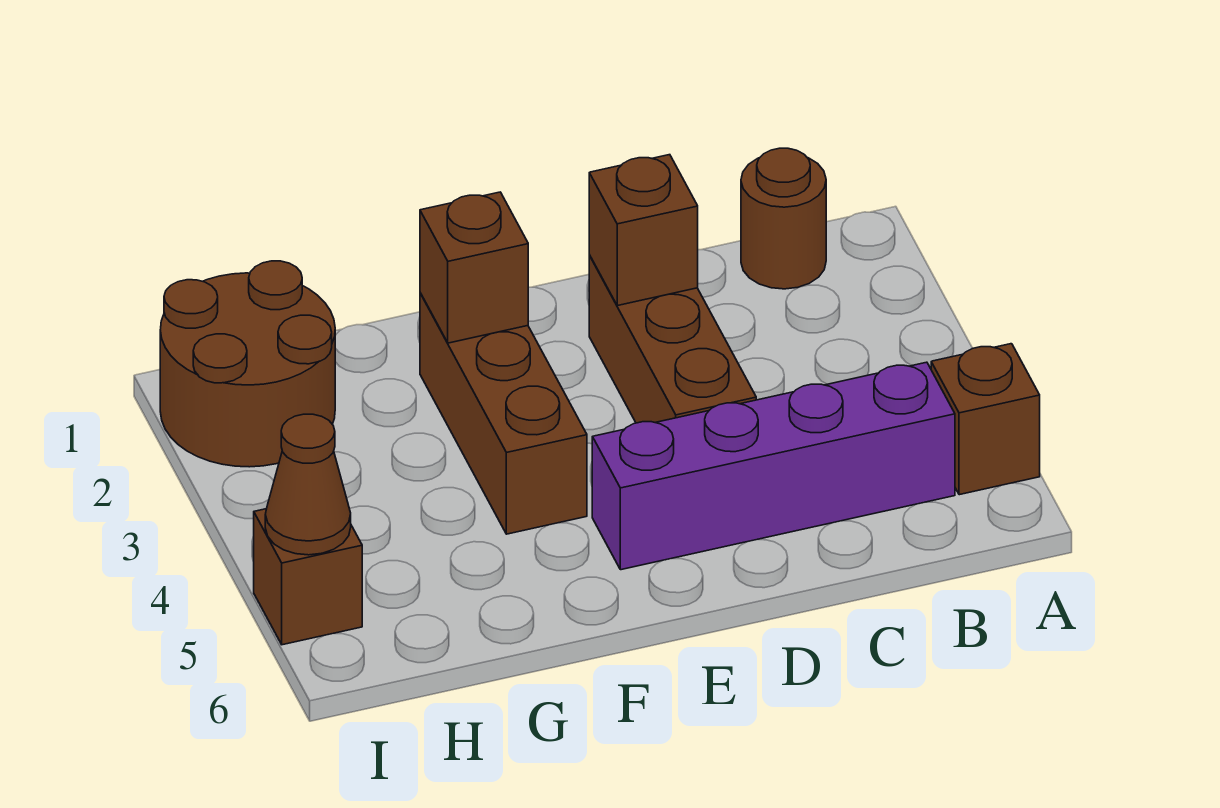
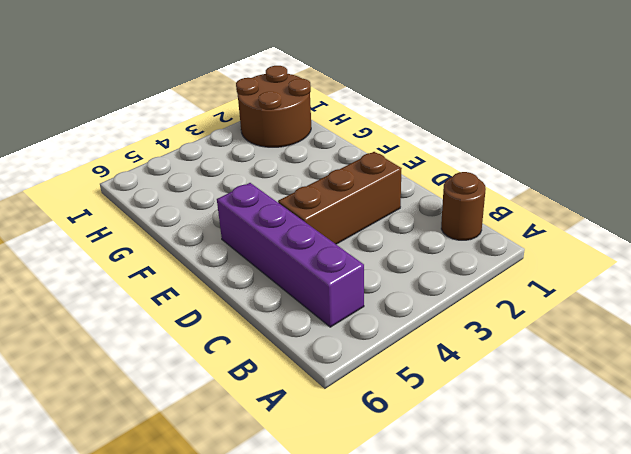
none -> brown 1x1 brick [931,344,1040,495]
none -> brown 1x3 brick [420,293,587,534]

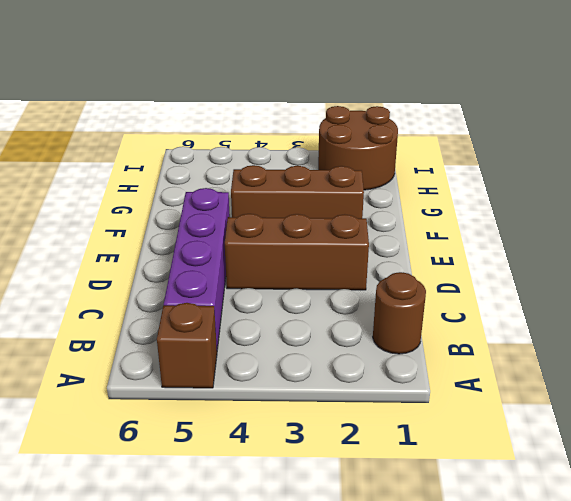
none -> brown 1x1 brick [254,509,362,645]
none -> brown 1x1 brick [589,155,698,306]

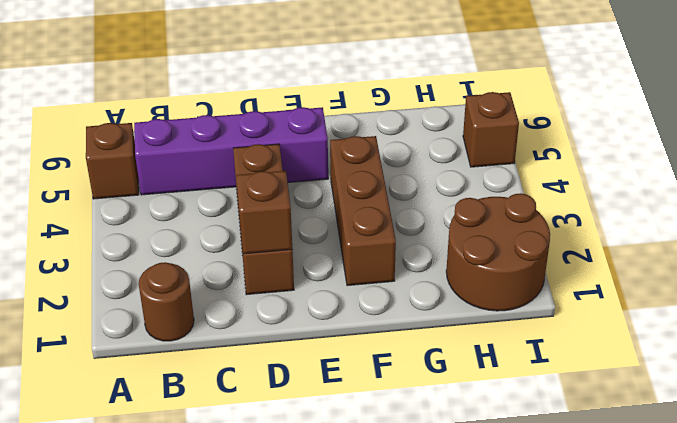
none -> brown 1x1 brick [420,192,528,343]
none -> brown 1x1 cone [265,414,351,555]

